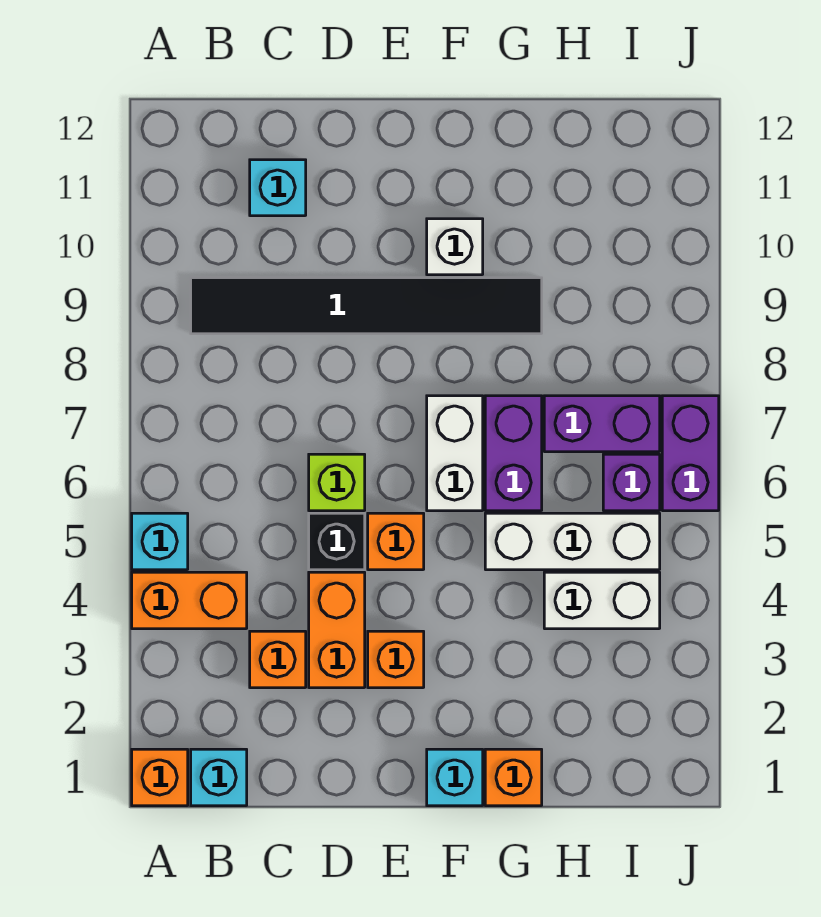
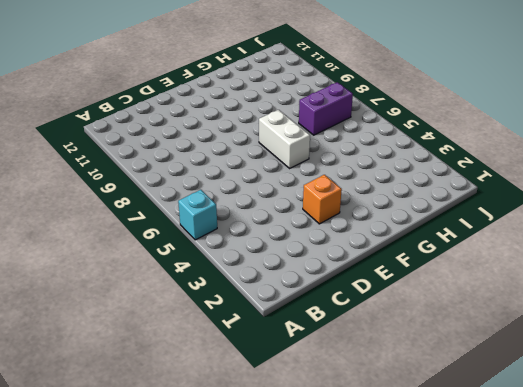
none -> orange 1x1 brick [132,749,188,806]
none -> orange 1x2 brick [132,572,247,629]
none -> cyan 1x1 brick [191,749,247,806]

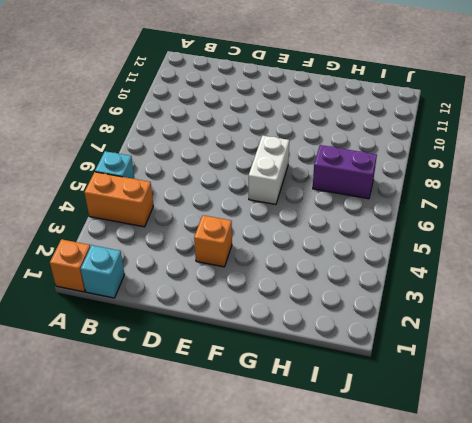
none -> black 1x6 tile [191,278,542,334]
none -> orange 1x1 brick [250,631,306,688]
none -> cyan 1x1 brick [250,160,306,216]

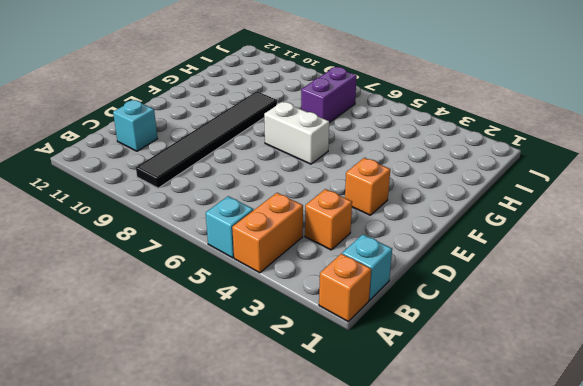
none -> orange 1x2 brick [309,572,365,688]
none -> black 1x1 brick [309,513,365,570]
none -> lime 1x1 brick [309,454,365,511]

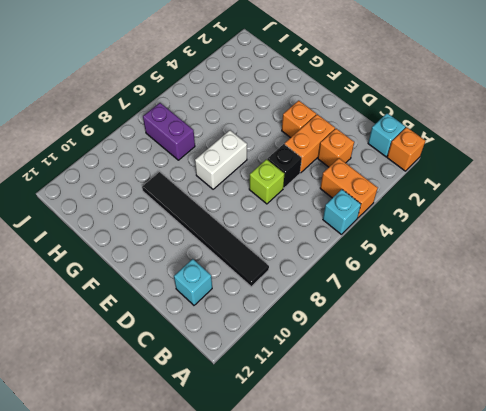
none -> orange 1x1 brick [368,513,424,570]
none -> cyan 1x1 brick [427,749,483,806]
none -> white 1x1 brick [427,219,483,275]

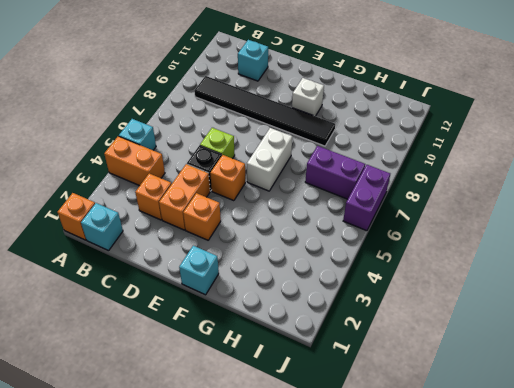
none -> orange 1x1 brick [485,749,542,806]
none -> white 1x3 brick [485,513,660,570]
none -> purple 1x2 brick [485,396,542,511]

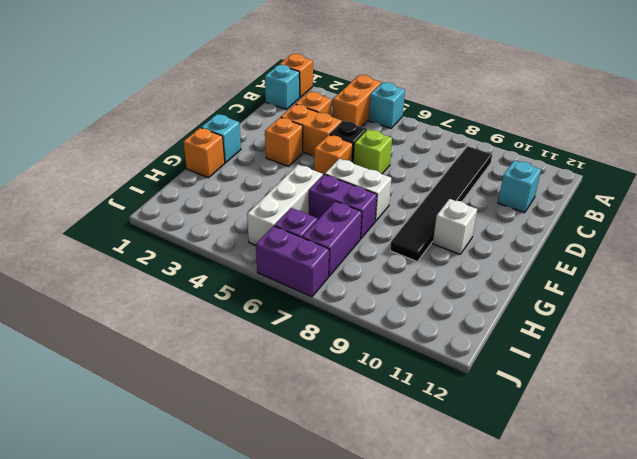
none -> white 1x2 brick [544,572,660,629]

